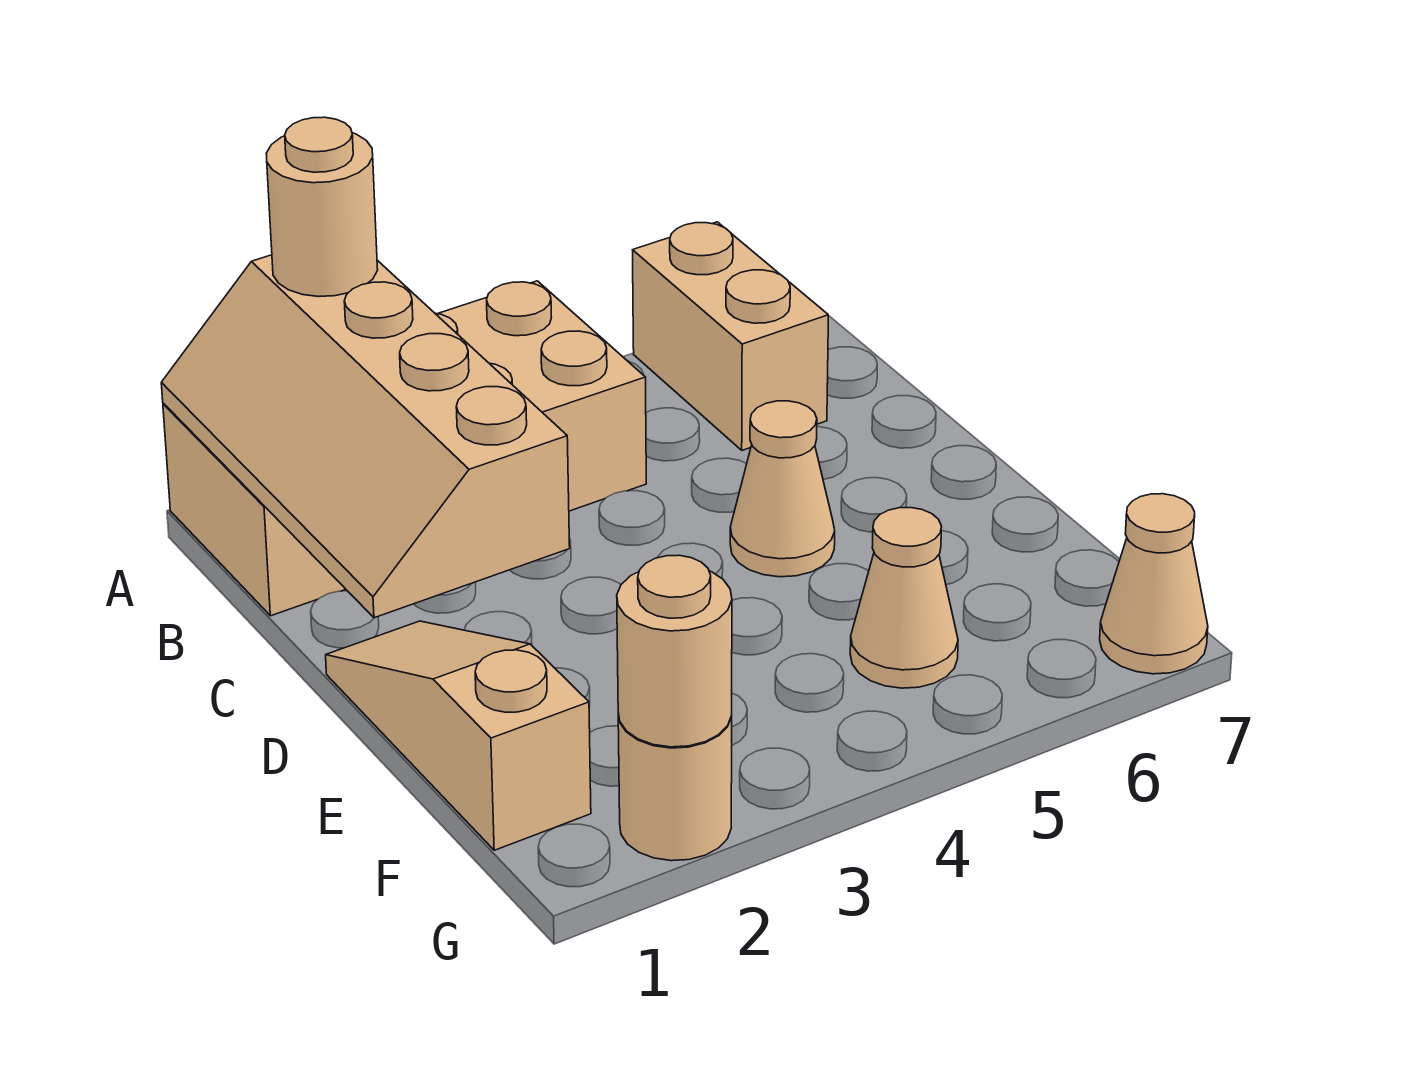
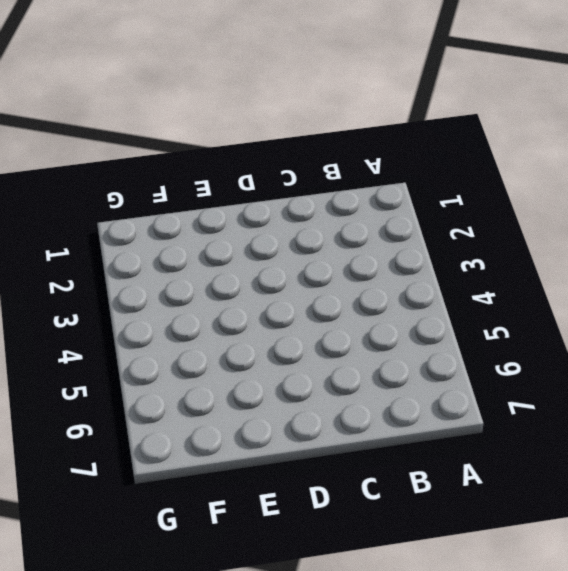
none -> tan 2x4 brick [163,281,646,616]
none -> tan 1x2 brick [633,222,828,450]

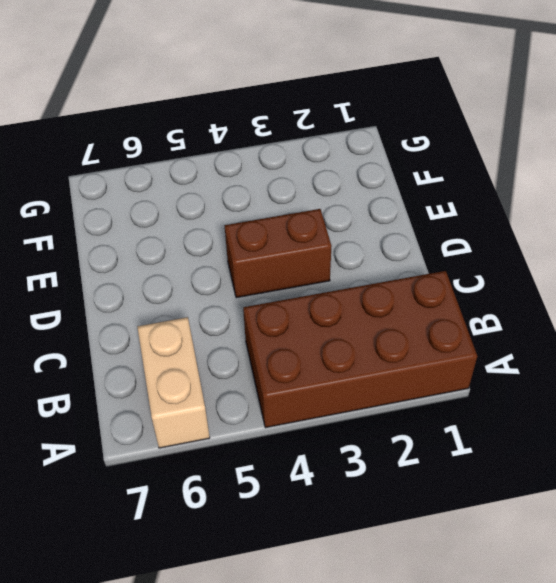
brown 2x4 brick [243,271,477,428] -> tan 2x4 brick [163,281,646,616]
brown 1x2 brick [225,209,331,298] -> none
none -> tan 1x3 slope [326,621,591,850]
none -> tan 1x1 cone [730,401,835,577]

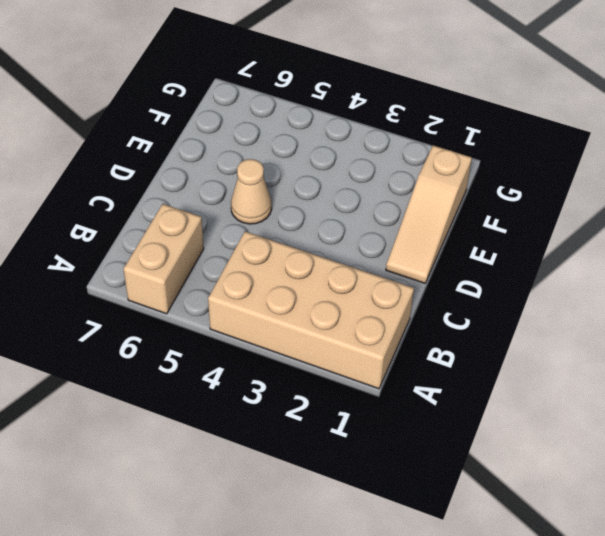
none -> tan 1x1 cone [850,508,958,688]
none -> tan 1x1 round brick [618,714,732,861]

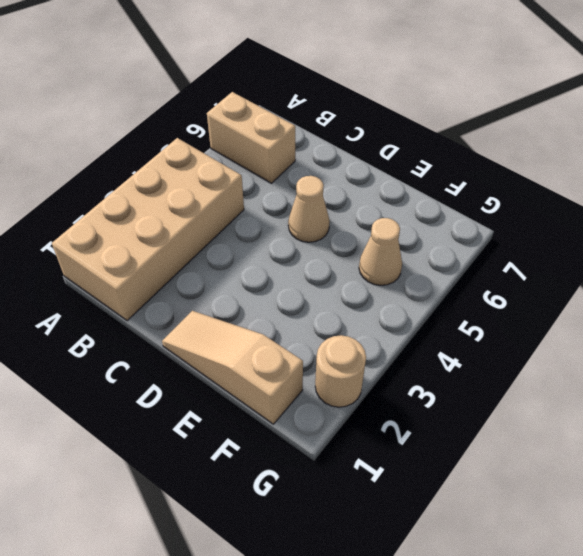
none -> tan 1x1 cone [1100,494,1208,674]
none -> tan 2x4 slope [161,255,570,618]

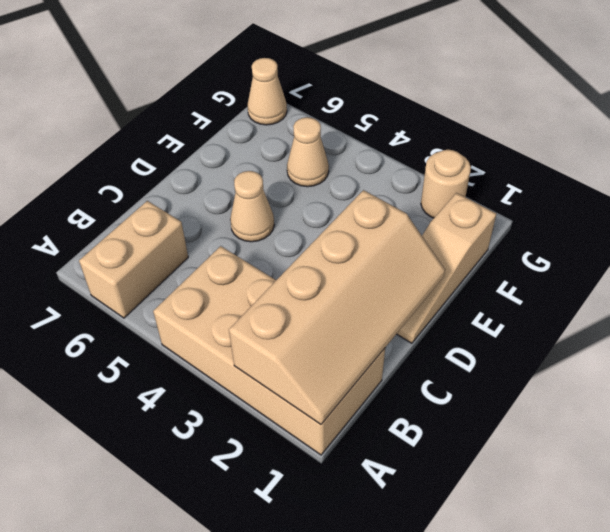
none -> tan 1x1 round brick [617,555,732,747]
none -> tan 1x1 round brick [266,117,378,297]

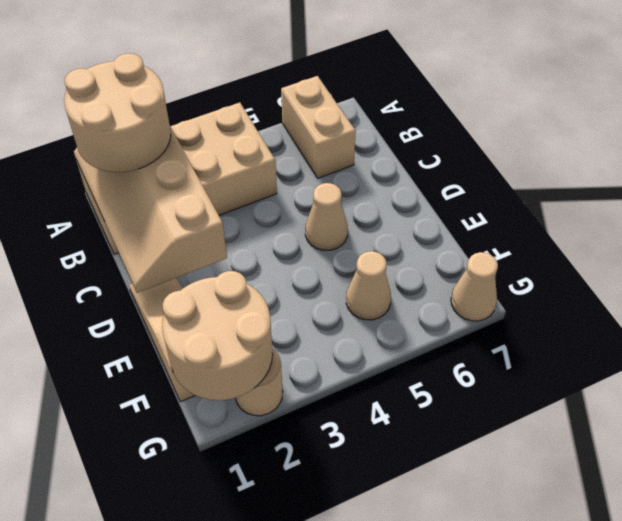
tan 2x2 round brick [64,53,171,172] -> tan 1x1 round brick [266,117,378,297]
tan 2x2 round brick [162,271,273,400] -> tan 1x1 round brick [617,555,732,747]

